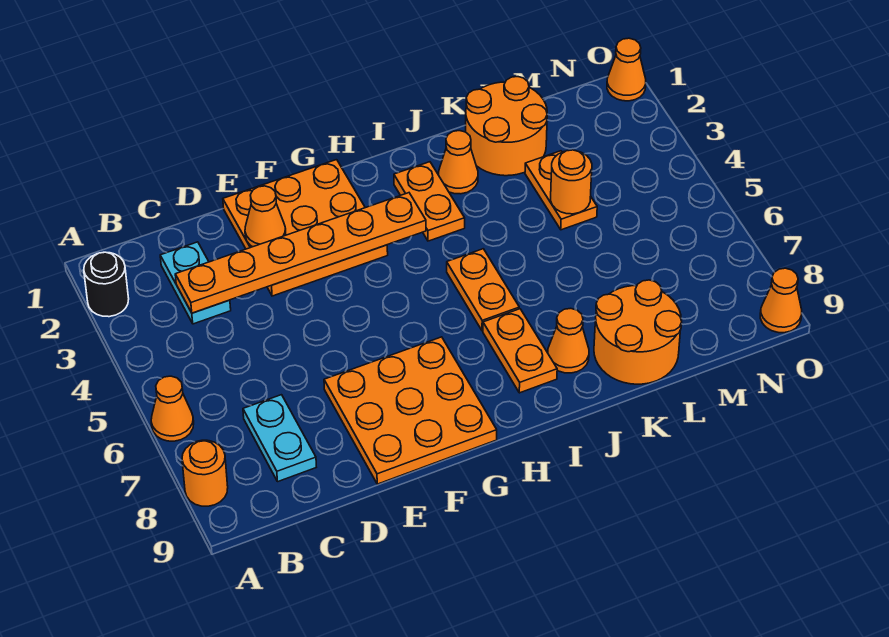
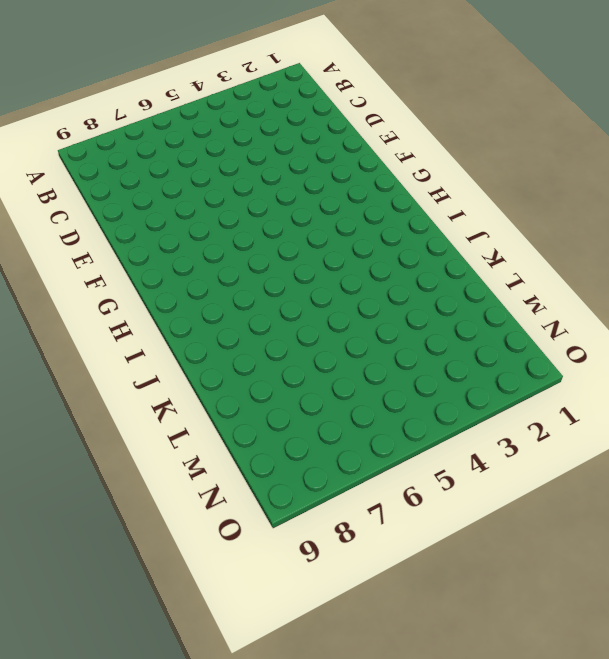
none -> black 1x1 round brick [84,252,129,317]
none -> orange 1x1 cone [151,376,194,441]
none -> orange 1x1 round brick [182,440,228,506]

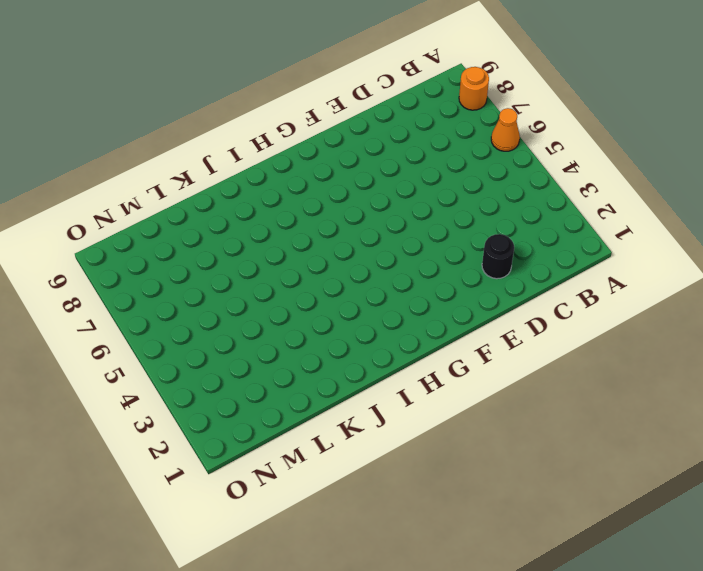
black 1x1 round brick [482,234,514,279] -> black 1x1 round brick moved to [84,252,129,317]
none -> cyan 1x2 plate [160,242,231,324]
none -> cyan 1x2 plate [243,395,316,482]
none -> orange 3x3 plate [223,160,388,296]

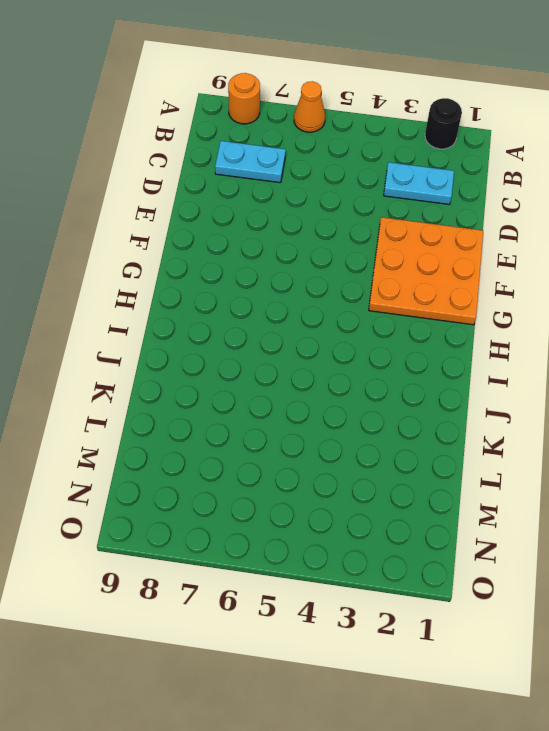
none -> orange 3x3 plate [324,337,497,484]
none -> orange 1x2 plate [394,162,465,241]
none -> orange 1x2 plate [447,249,519,331]

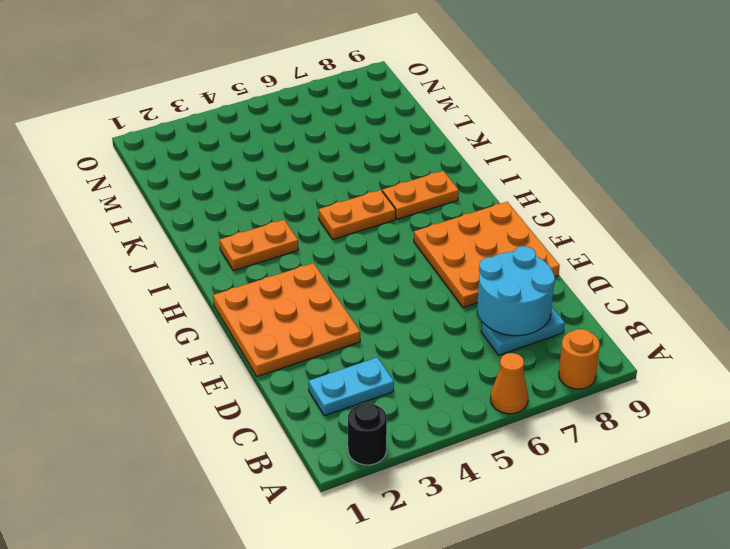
cyan 2x2 round brick [477,246,555,336] -> none
none -> orange 1x1 cone [439,131,478,194]
none -> orange 1x1 cone [548,308,589,373]
none -> orange 2x2 round brick [466,77,547,176]

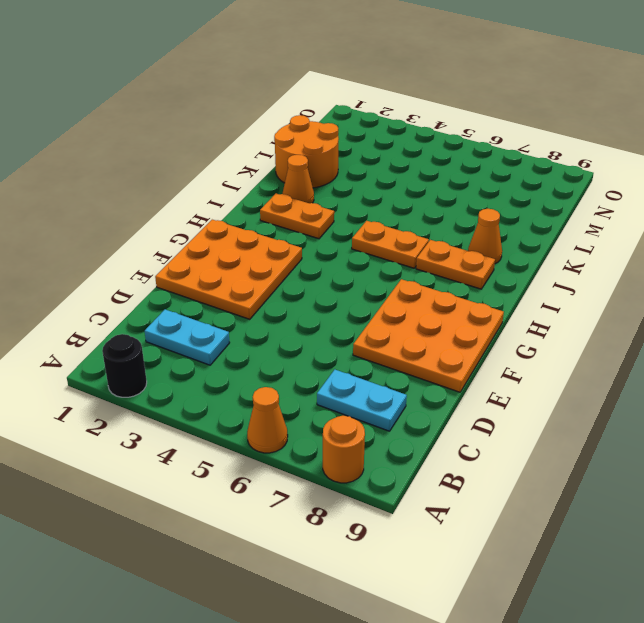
none -> orange 2x2 round brick [594,280,682,384]
none -> orange 1x2 plate [525,151,597,230]
none -> orange 1x1 cone [607,38,646,101]

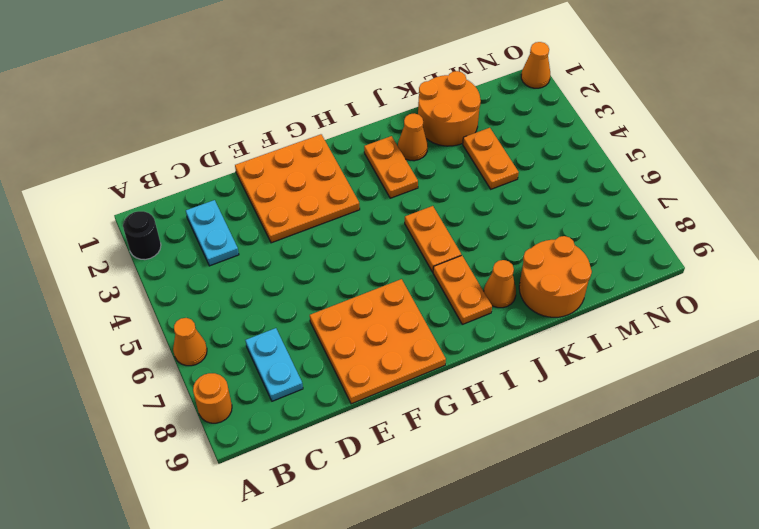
none -> orange 1x1 cone [760,268,802,333]
none -> orange 1x6 plate [175,193,426,313]
none -> orange 1x1 cone [245,186,286,247]

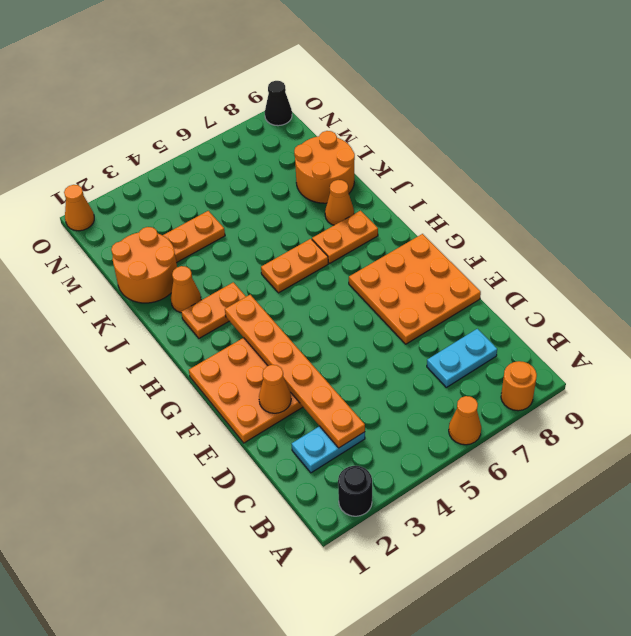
black 1x1 cone [265,81,292,126] -> orange 1x1 cone [760,268,802,333]
none -> orange 1x1 round brick [551,150,592,214]

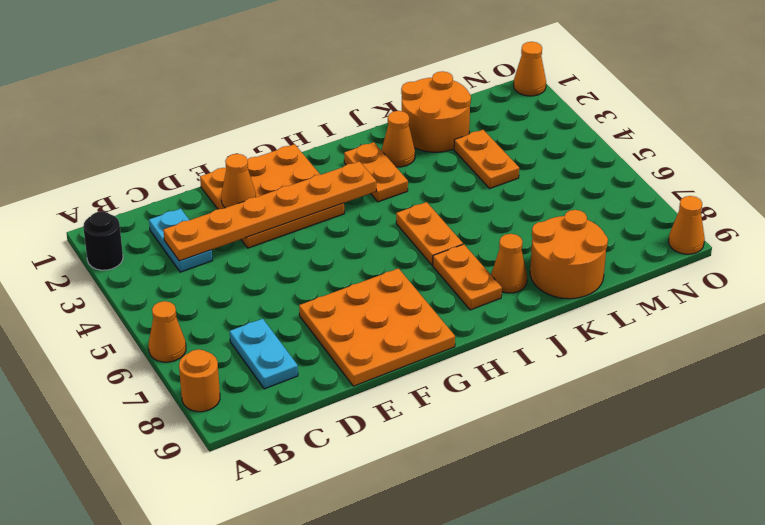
none -> orange 1x1 round brick [551,150,592,214]

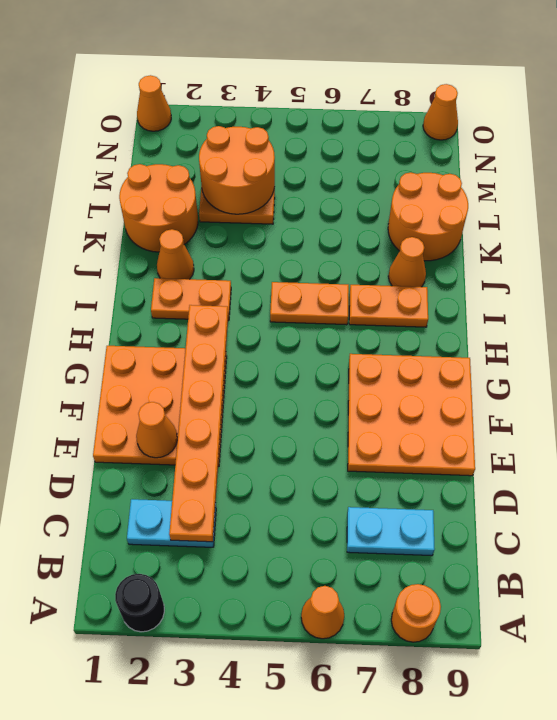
orange 2x2 round brick [199,126,275,214] -> orange 1x1 round brick [551,150,592,214]

